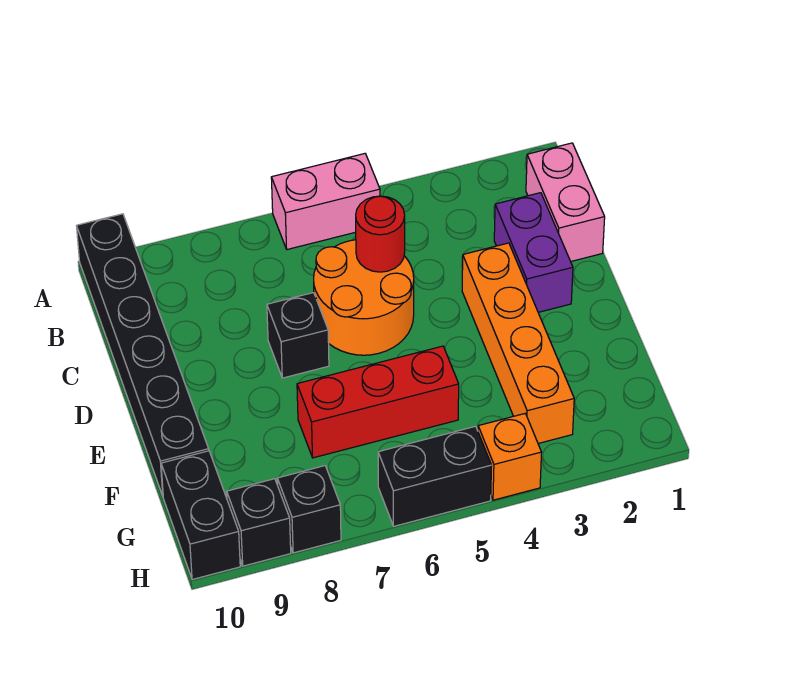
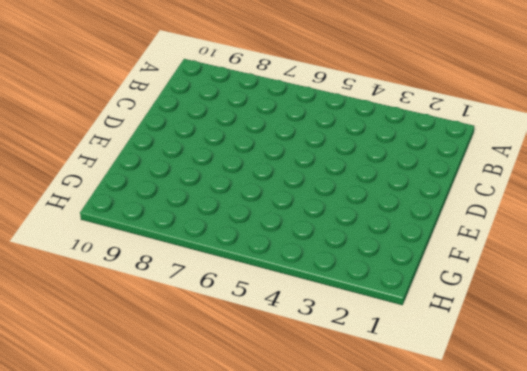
none -> pink 1x2 brick [271,154,380,250]
none -> black 1x6 brick [77,214,209,496]
none -> pink 1x2 brick [526,143,605,261]

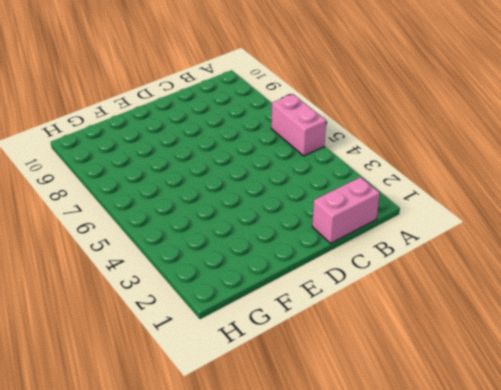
none -> black 1x6 brick [77,214,209,496]
none -> purple 1x2 brick [494,193,573,312]
none -> orange 2x2 round brick [314,240,414,355]

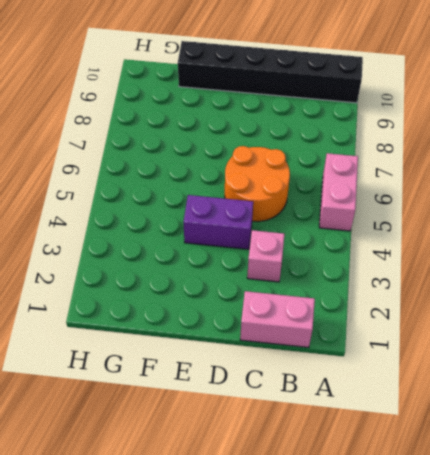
pink 1x1 brick [247,230,284,282] -> none
purple 1x2 brick [183,195,253,249] -> purple 1x2 brick moved to [494,193,573,312]
none -> orange 1x4 brick [462,243,574,443]
none -> black 1x1 brick [267,293,329,378]
none -> red 1x3 brick [297,346,459,458]

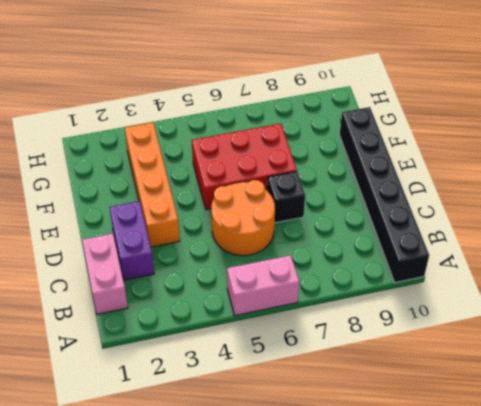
red 2x3 brick [192,123,297,210] -> red 1x3 brick [297,346,459,458]
none -> black 1x2 brick [161,451,240,580]
none -> orange 1x1 brick [478,414,542,500]
none -> black 1x2 brick [378,426,492,526]

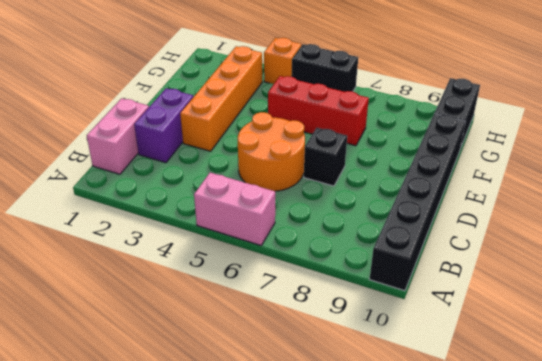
none -> black 1x1 brick [277,466,341,553]
none -> black 1x1 brick [227,479,291,566]
none -> red 1x1 round brick [356,196,405,272]

